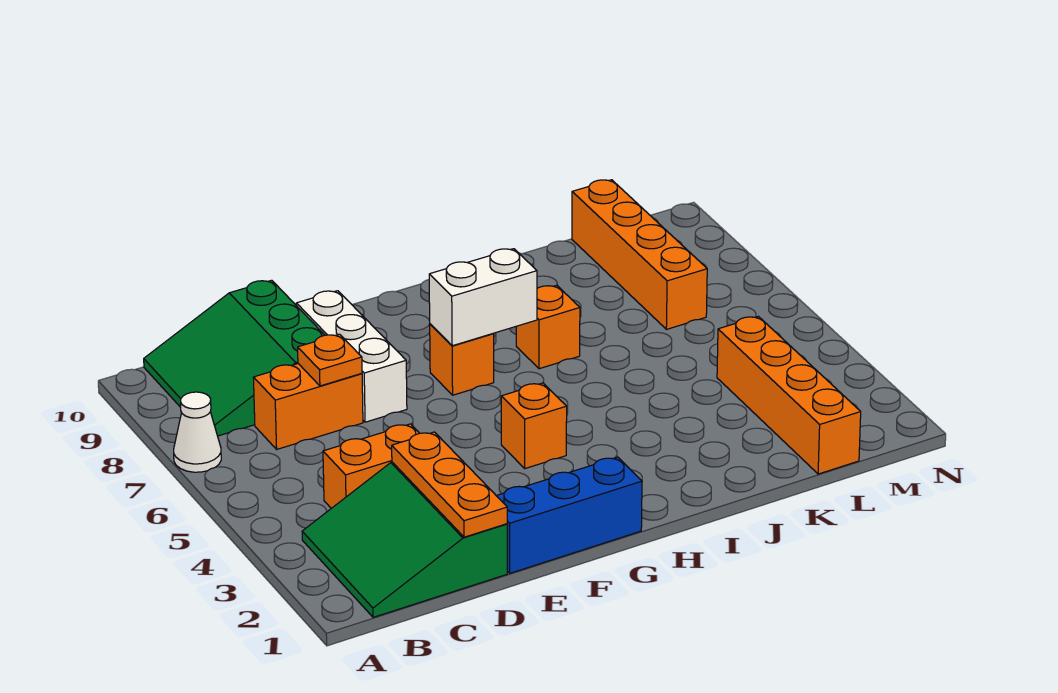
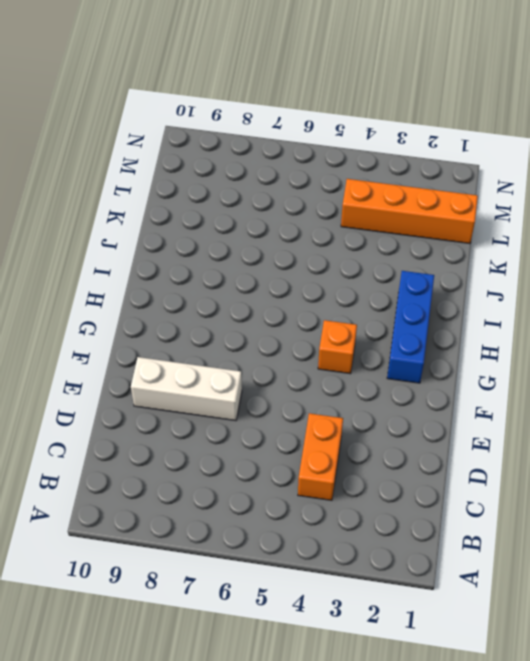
blue 1x3 brick [387,271,434,383] -> blue 1x3 brick moved to [496,457,642,573]
none -> white 1x1 cone [174,392,221,472]
none -> green 3x3 slope [302,462,507,617]
none -> green 3x3 slope [144,280,324,436]

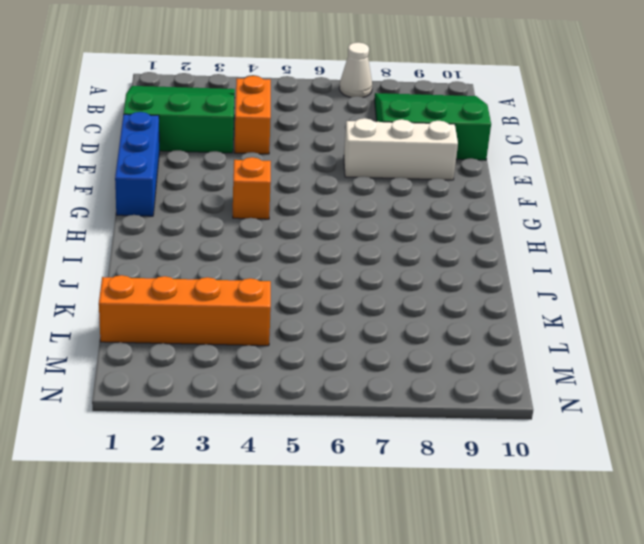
none -> orange 1x2 brick [253,364,363,449]
none -> orange 1x1 brick [430,324,494,395]
none -> orange 1x1 brick [516,285,580,369]

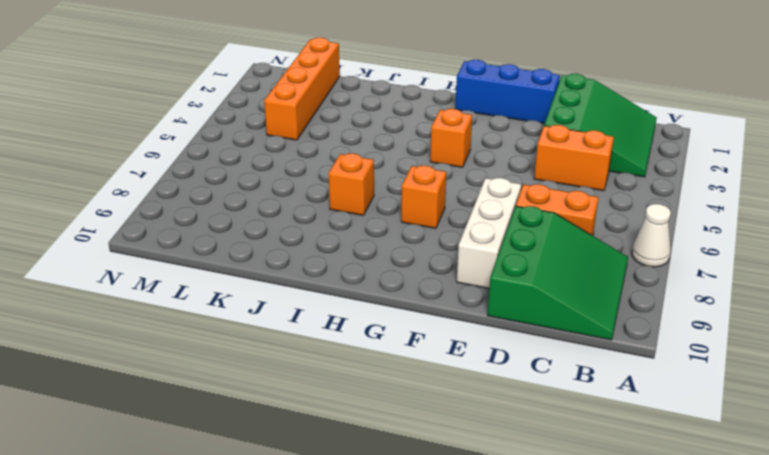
none -> orange 1x4 brick [572,180,707,329]
none -> orange 1x3 plate [392,432,507,537]
none -> orange 1x1 plate [298,334,362,386]

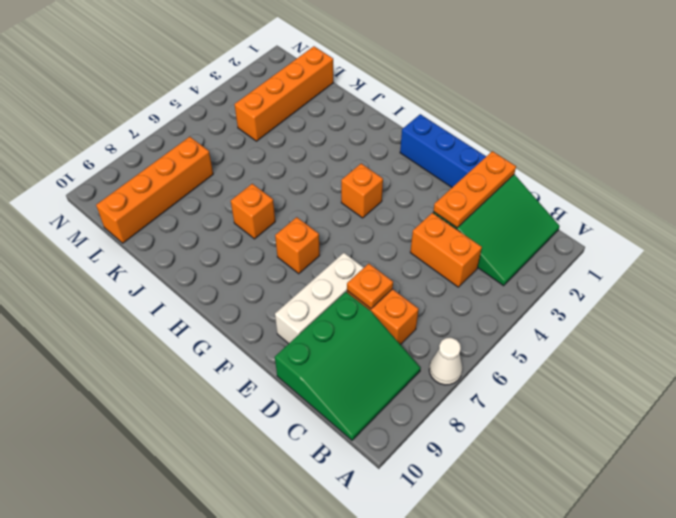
none -> white 1x2 brick [429,249,537,346]

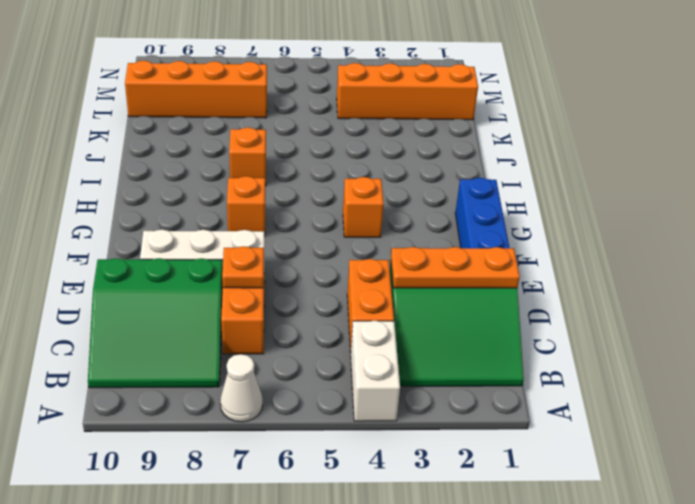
white 1x2 brick [351,321,400,421] -> white 1x2 brick moved to [429,249,537,346]

